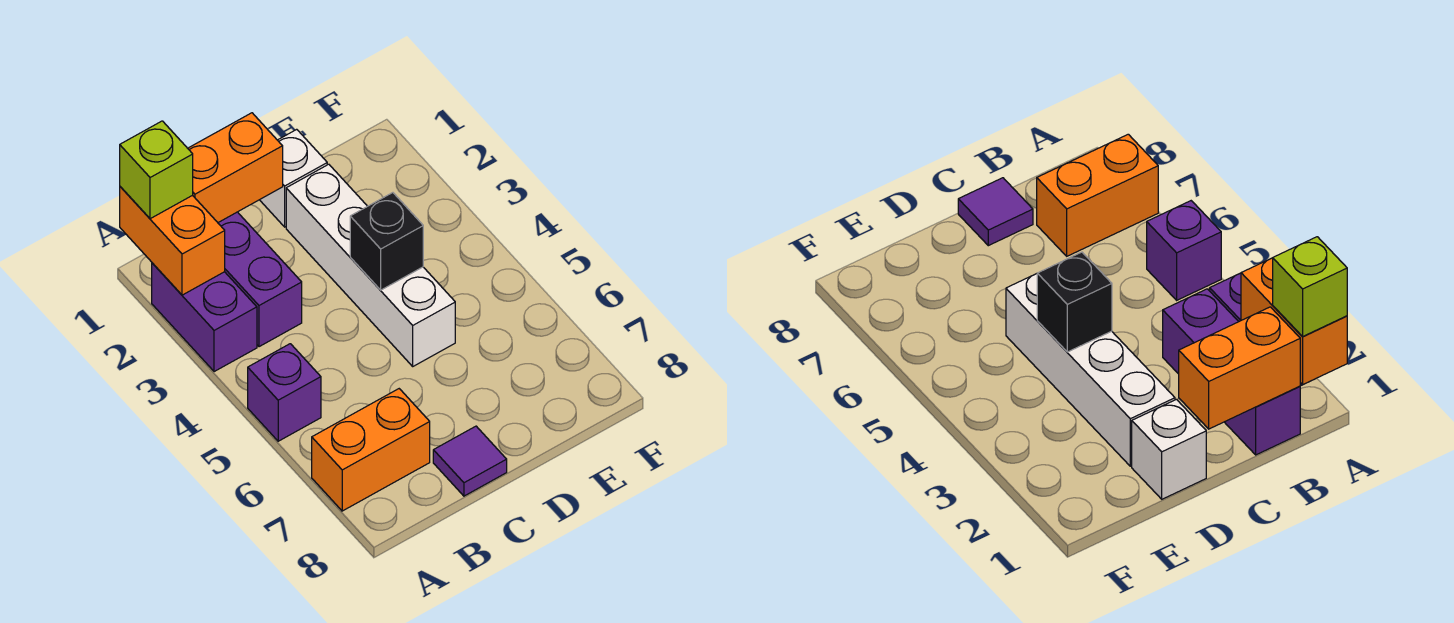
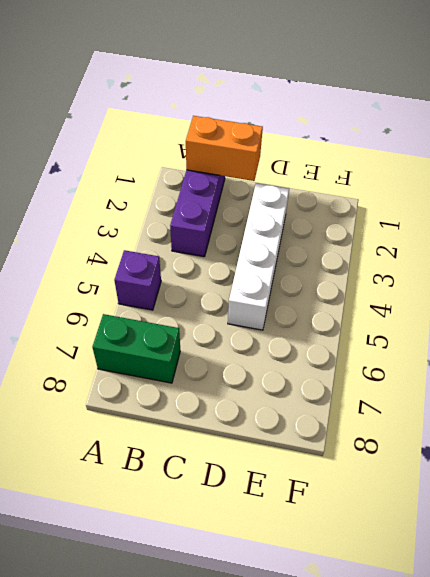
green 1x2 brick [92,314,180,383] -> orange 1x2 brick [312,389,430,511]
none -> purple 1x2 brick [152,263,257,372]
none -> purple 1x1 tile [433,426,507,496]

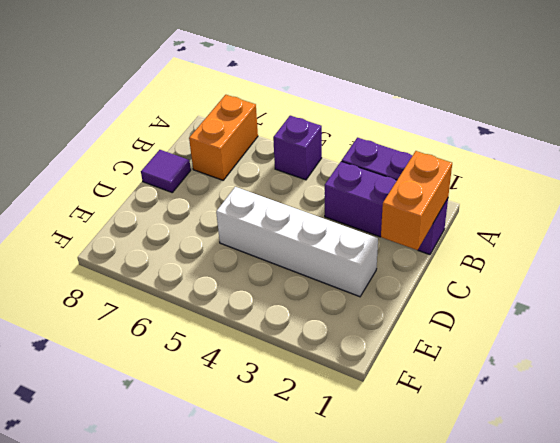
none -> white 1x1 brick [260,129,327,227]
none -> orange 1x2 brick [120,187,225,295]

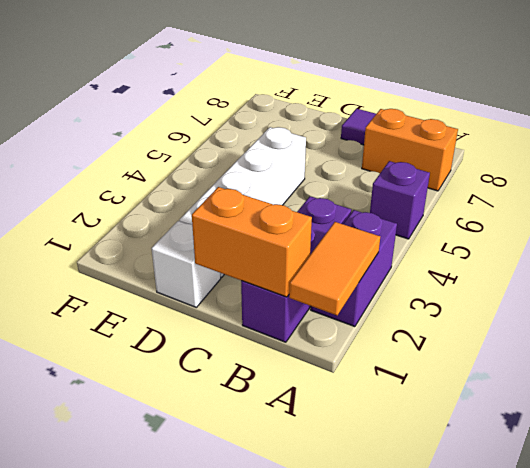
orange 1x2 tile [289,222,380,315] -> orange 1x2 brick [120,187,225,295]
none -> black 1x1 brick [350,193,423,290]
none -> lime 1x1 brick [120,121,193,219]

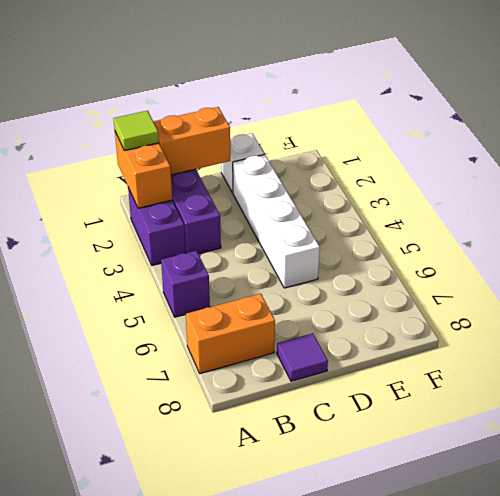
lime 1x1 tile [113,111,159,151] -> lime 1x1 brick [120,121,193,219]
none -> black 1x1 brick [350,193,423,290]

